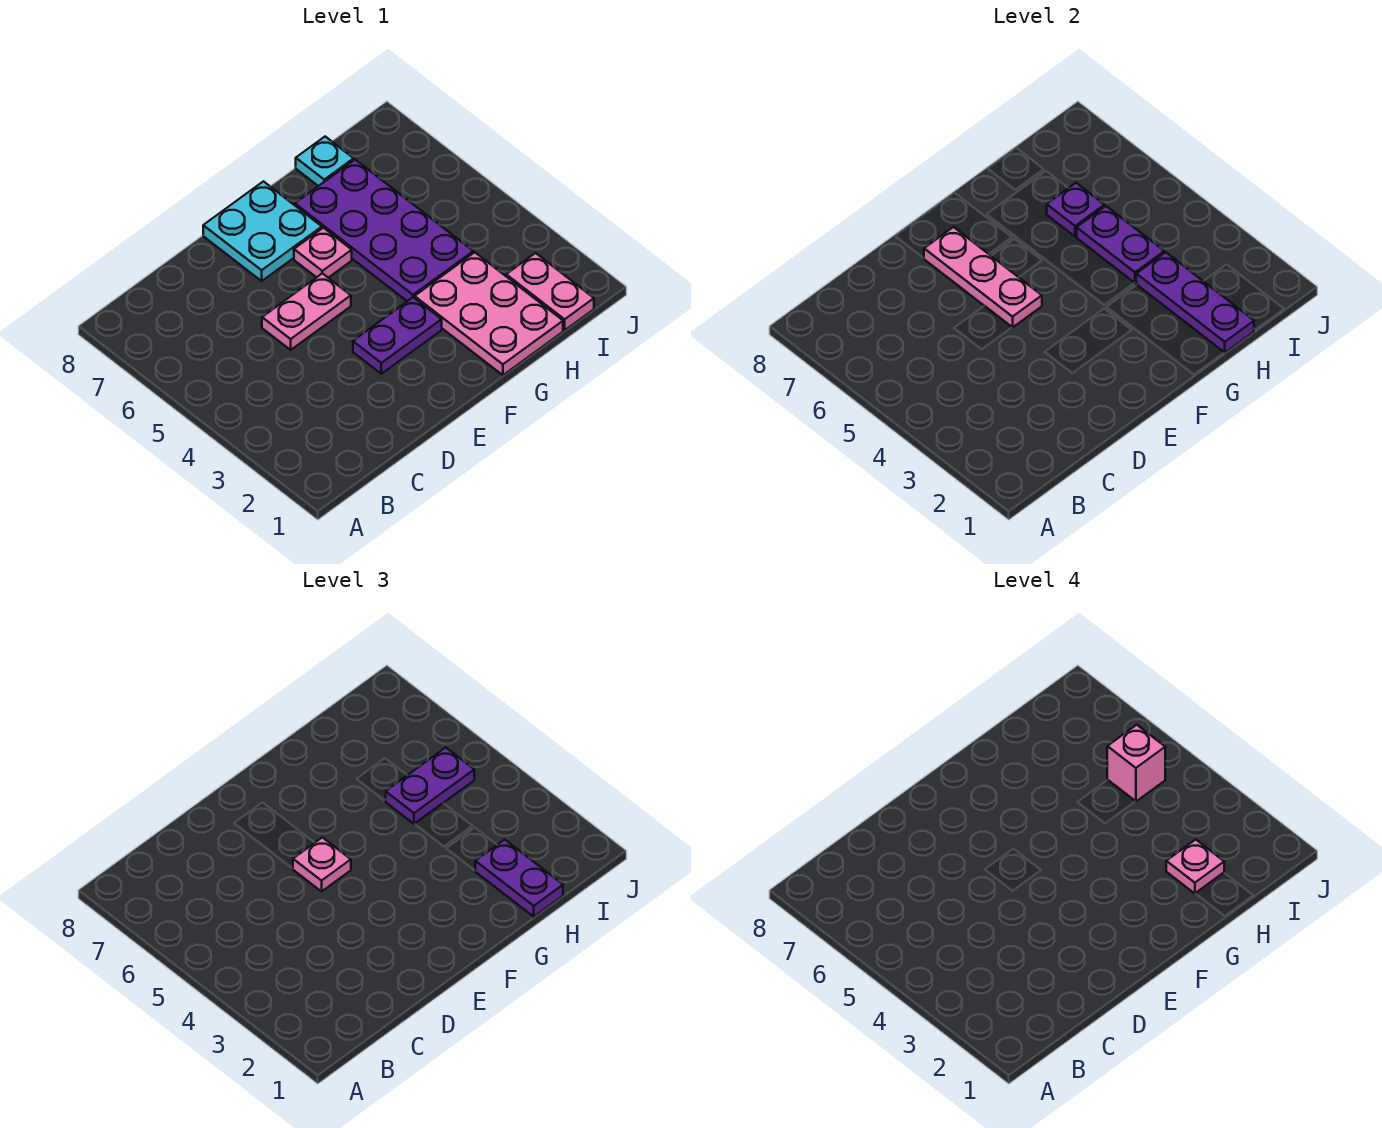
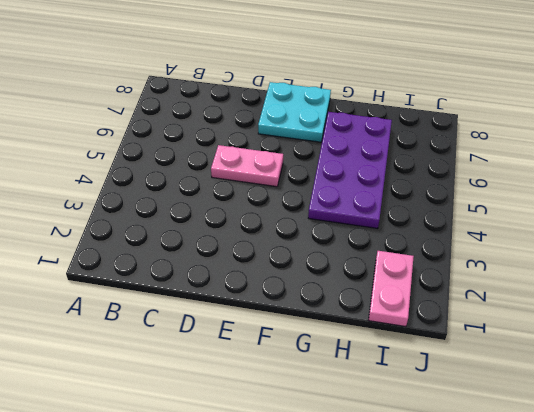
none -> purple 1x2 plate [353,297,442,374]
none -> pink 1x1 plate [294,228,352,278]
none -> pink 2x3 plate [415,252,563,375]

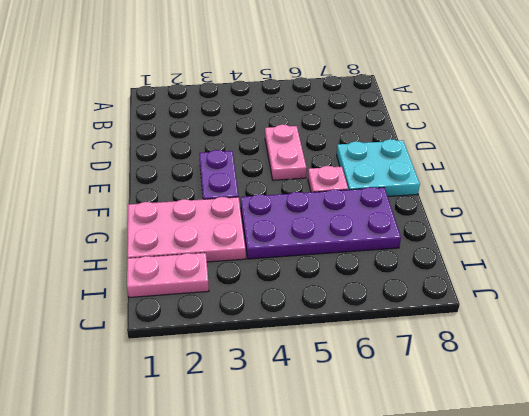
none -> cyan 1x1 plate [296,137,354,186]
none -> pink 1x3 plate [924,227,1042,327]
none -> purple 1x3 plate [1136,252,1254,353]

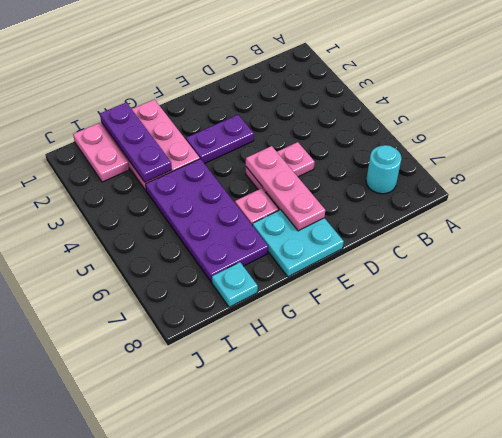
cyan 1x1 round brick [366,145,401,194] -> none
none -> purple 1x2 plate [1077,206,1164,283]
none -> purple 1x1 plate [1047,183,1105,237]
none -> pink 1x1 plate [293,837,351,891]

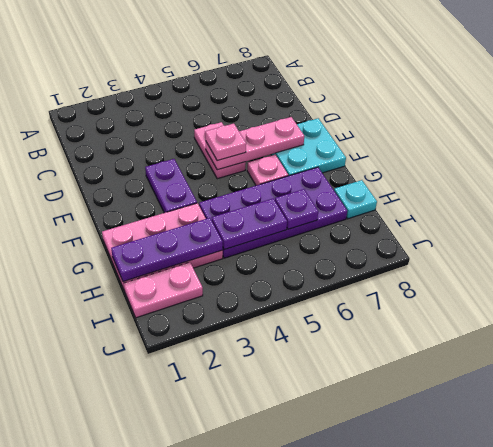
none -> purple 1x2 plate [475,840,563,917]
none -> purple 1x2 plate [386,748,474,824]
none -> pink 1x1 plate [1166,840,1224,894]

